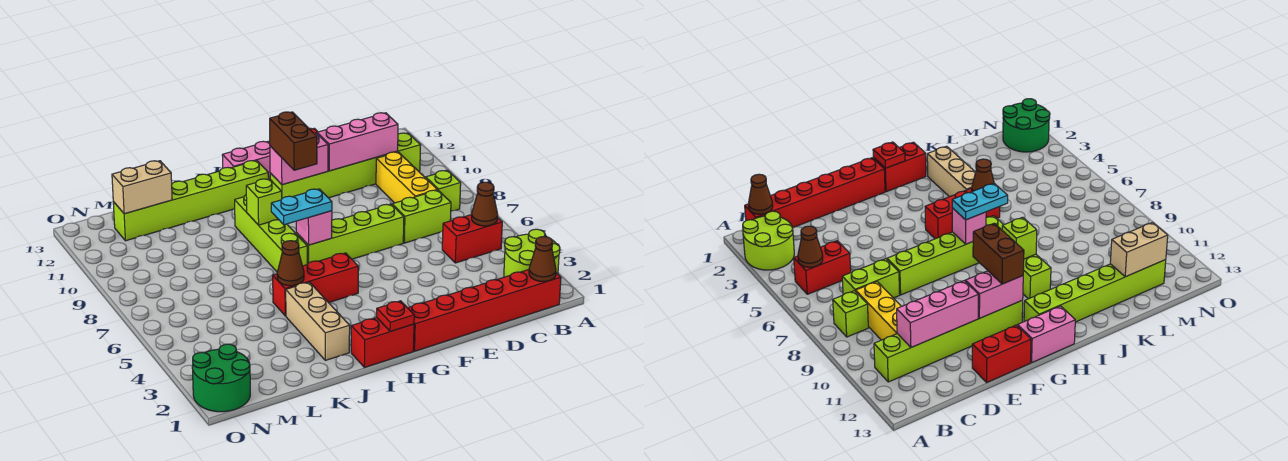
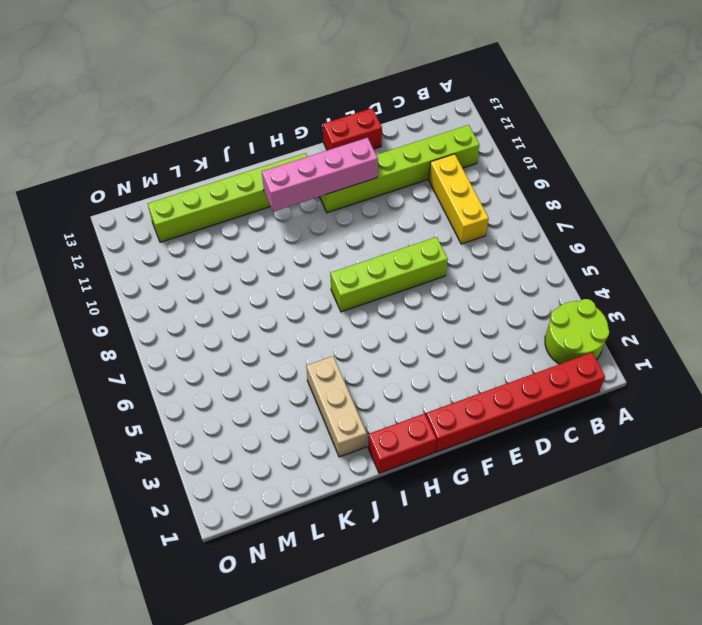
pink 1x4 brick [262,138,378,212] -> pink 1x2 brick [270,133,328,185]
none -> red 1x2 brick [442,215,502,263]
none -> lime 1x1 brick [426,170,461,211]
none -> lime 1x2 brick [392,190,451,243]

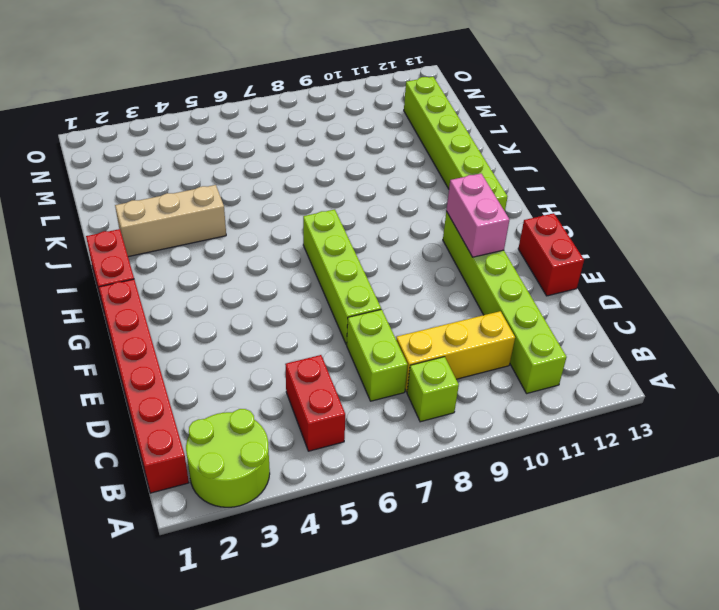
none -> pink 1x2 brick [222,141,270,179]
none -> red 1x3 brick [273,253,358,316]
none -> lime 1x4 brick [235,195,307,272]

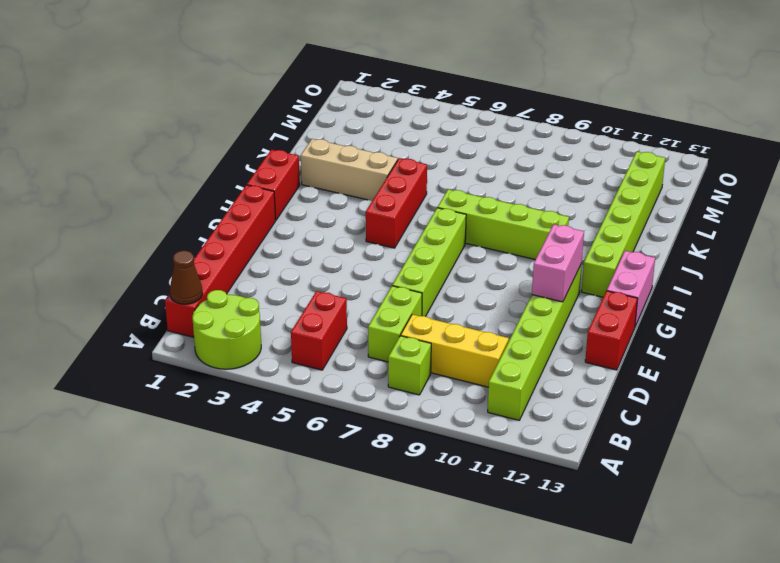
none -> green 2x2 round brick [192,344,250,412]
none -> brown 1x1 cone [472,182,498,226]
none -> pink 1x3 brick [317,113,398,171]

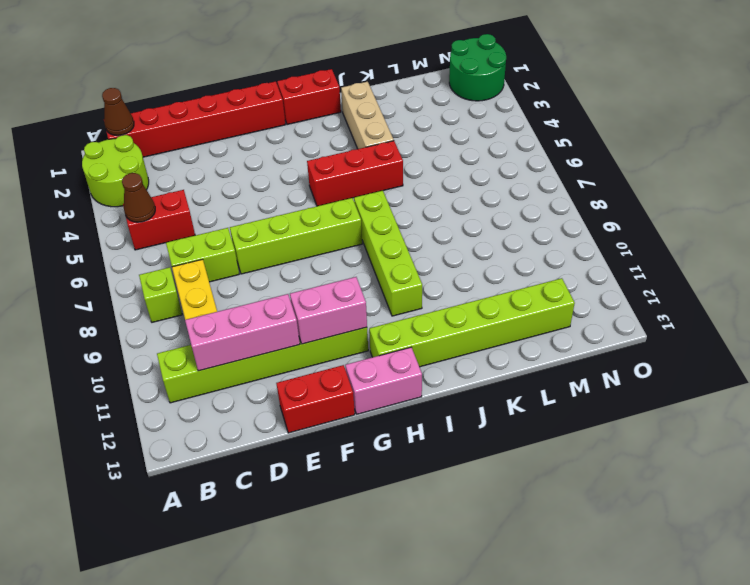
none -> red 1x1 plate [377,301,414,332]
none -> pink 1x1 brick [296,211,332,245]
none -> lime 1x1 brick [246,179,282,225]

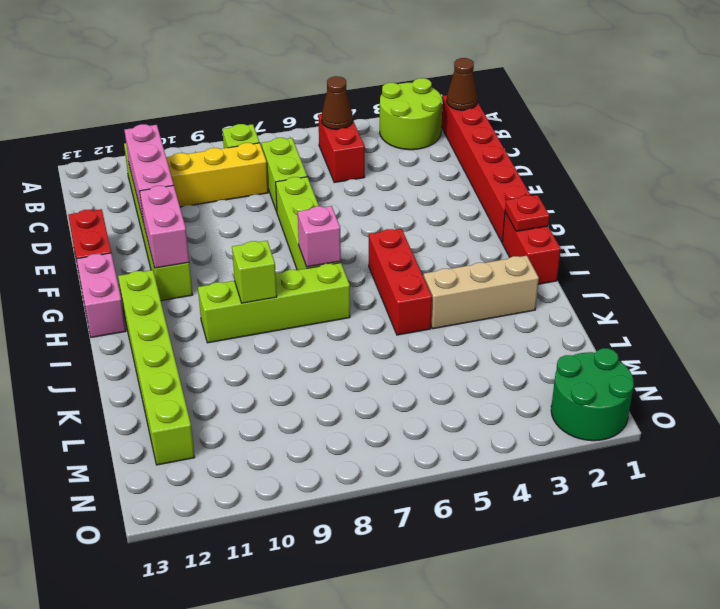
none -> brown 1x1 cone [277,241,304,286]
none -> tan 1x2 brick [112,161,172,214]
none -> brown 1x2 brick [269,112,317,170]

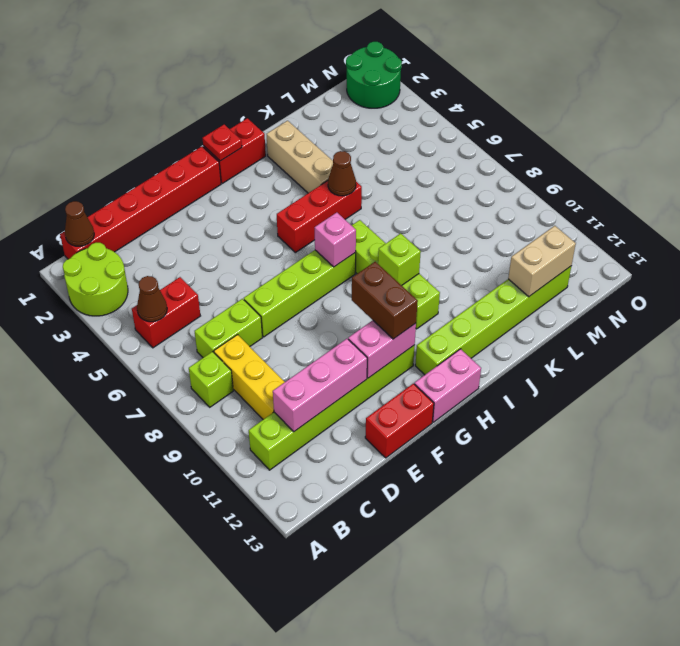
none -> cyan 1x2 plate [271,189,332,225]

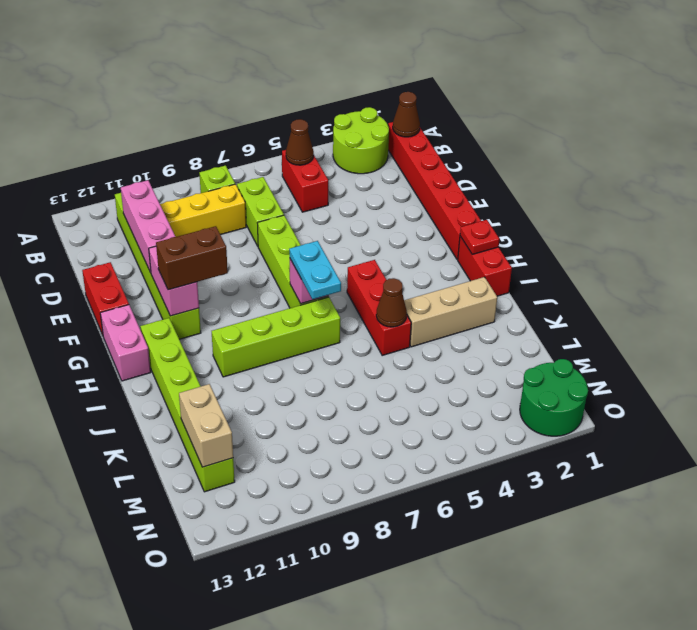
none -> lime 1x1 brick [246,179,282,225]

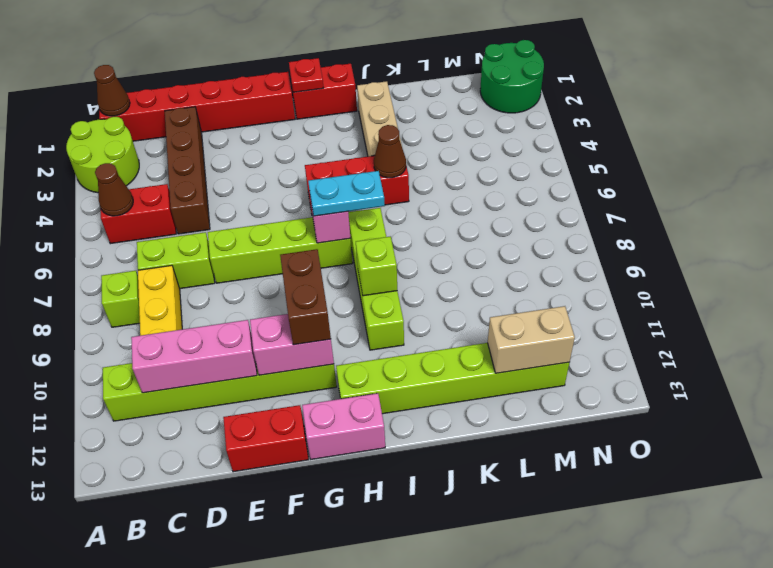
brown 1x4 brick [165,107,210,234] -> none

